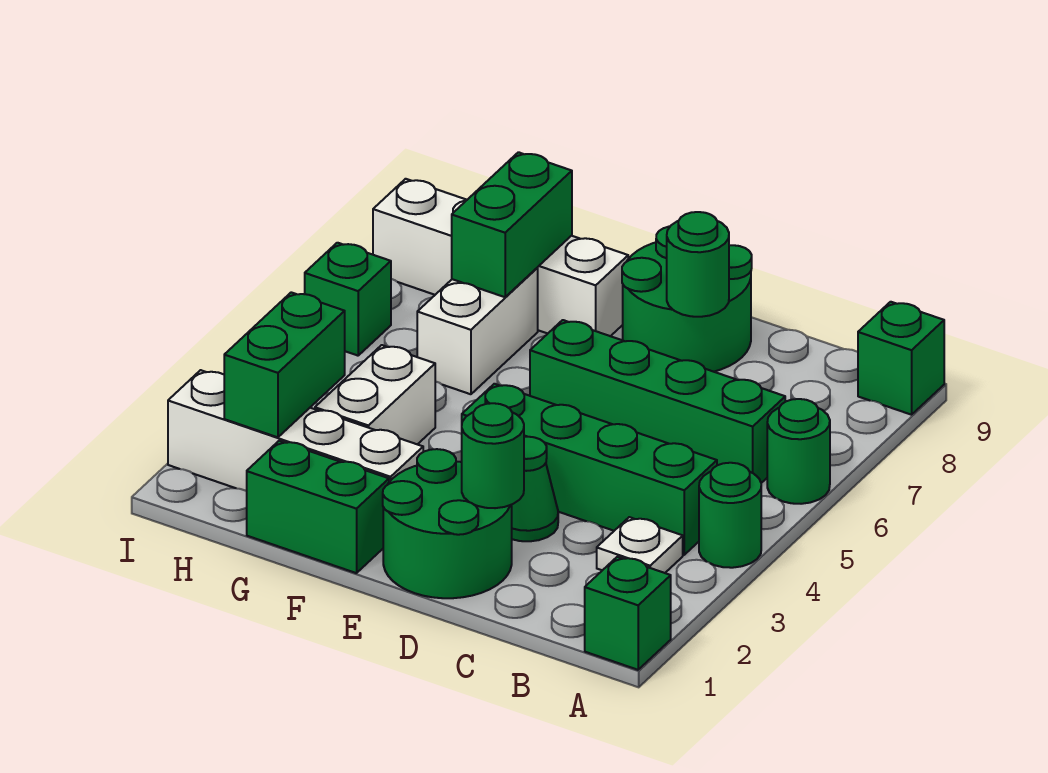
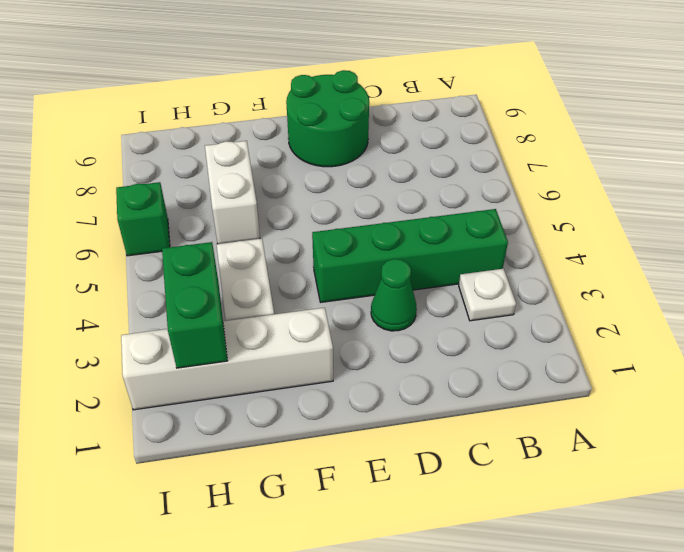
none -> green 1x1 brick [585,557,671,670]
none -> green 1x1 round brick [699,463,761,568]
none -> green 1x1 round brick [767,399,830,504]

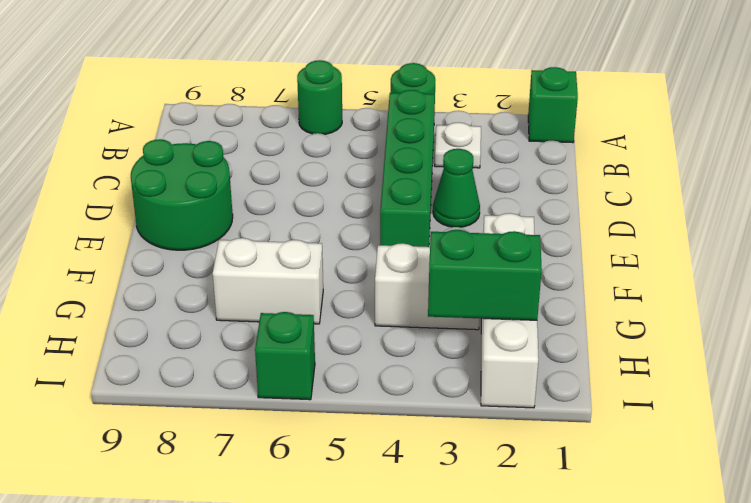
none -> green 1x1 brick [858,302,944,415]
none -> green 1x4 brick [530,320,785,483]
none -> green 2x2 round brick [383,449,512,598]

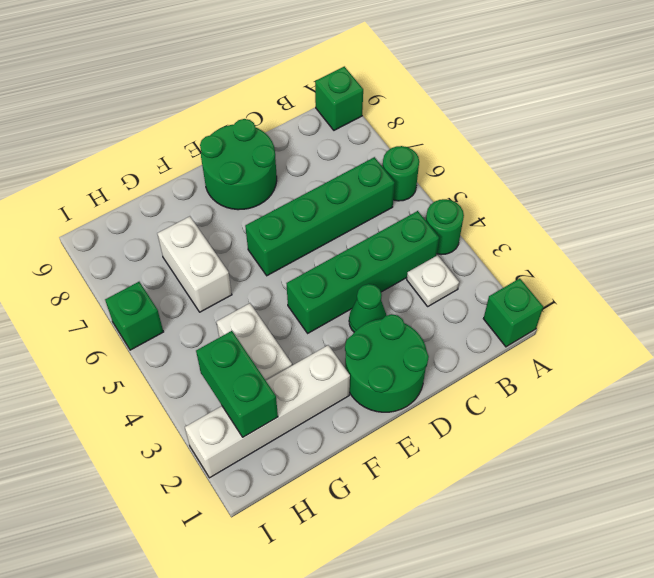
none -> green 1x2 brick [247,441,389,573]
none -> white 1x4 brick [373,179,628,336]
none -> green 1x1 round brick [462,403,524,508]

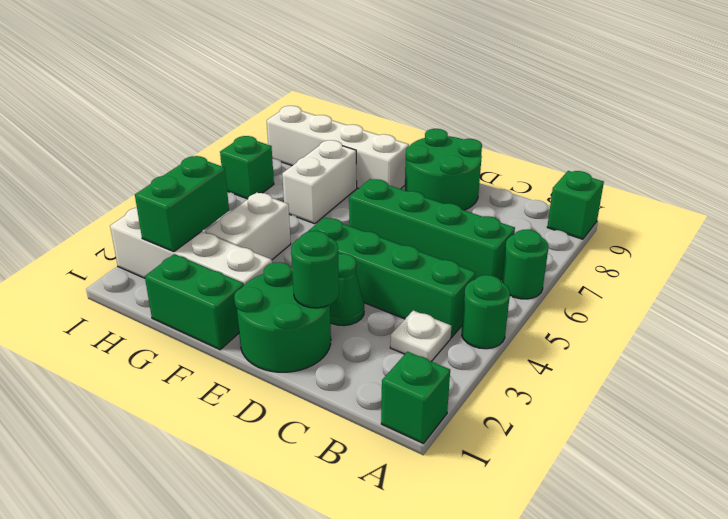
none -> green 1x1 round brick [667,212,729,317]
none -> green 1x2 brick [452,152,572,297]

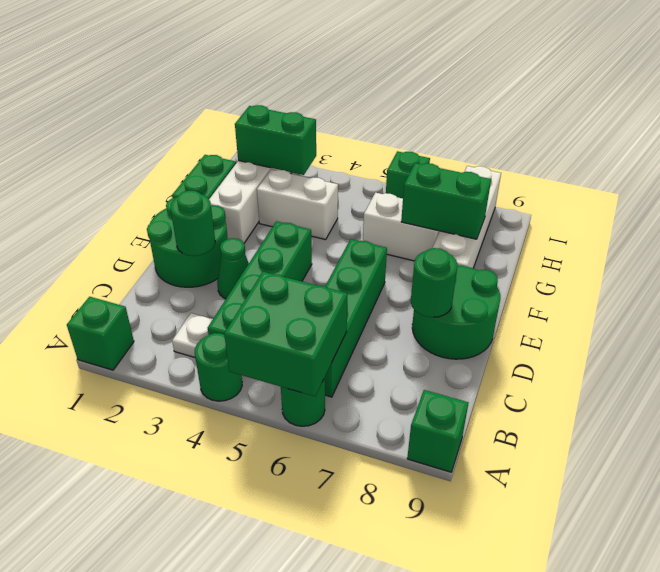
green 2x2 brick [224,272,347,396] -> none

